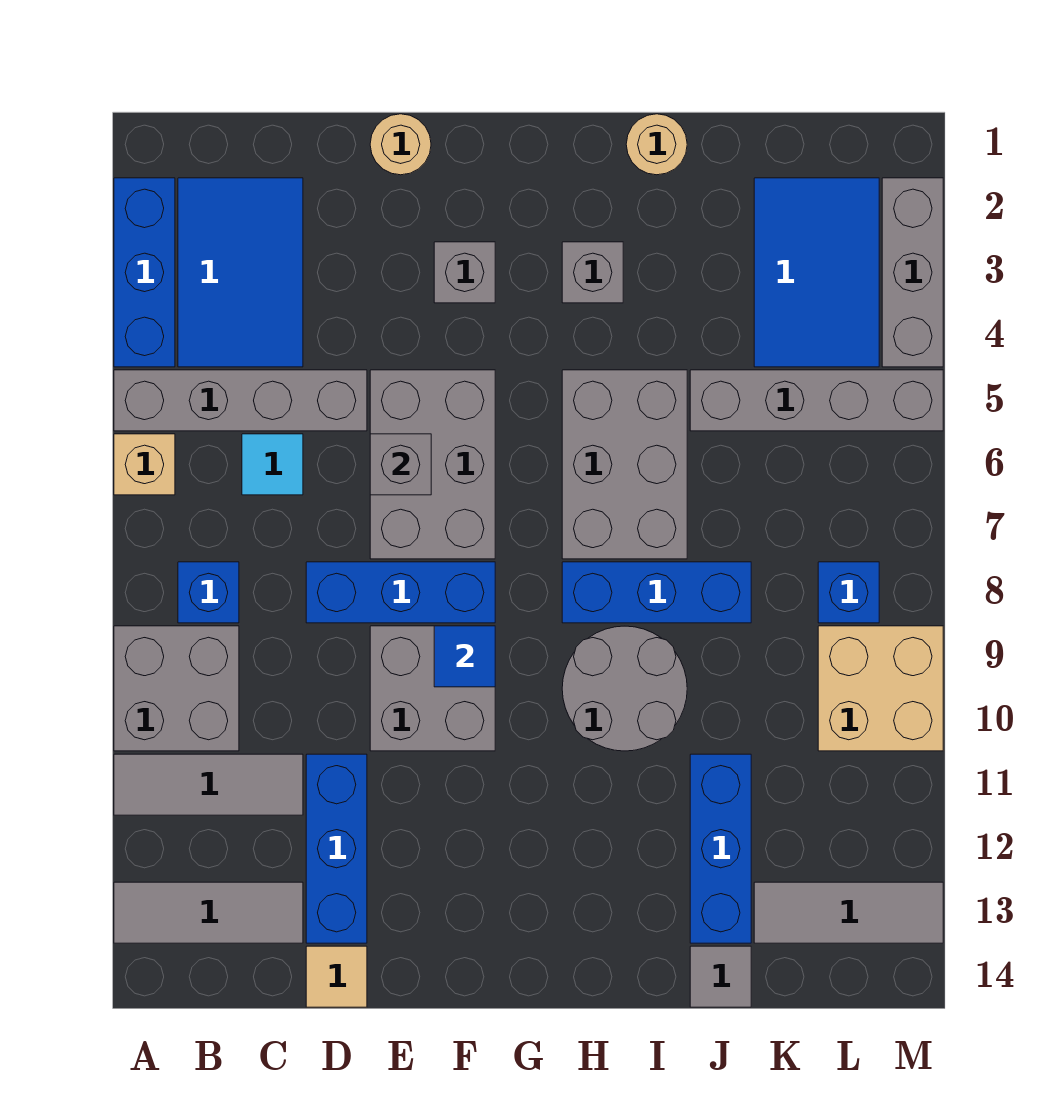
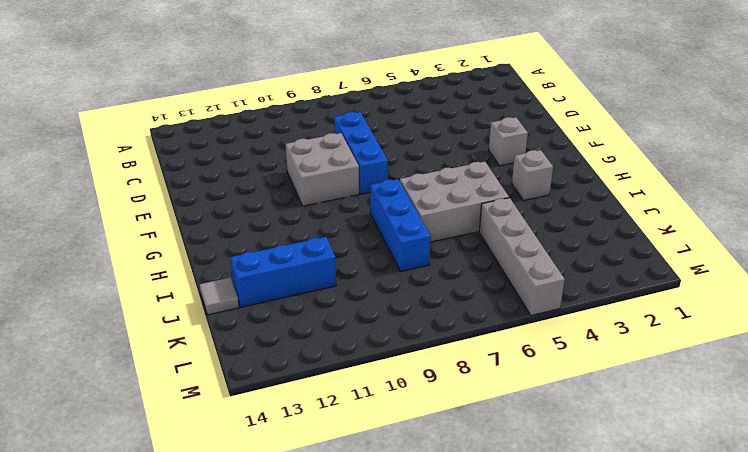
none -> blue 1x3 brick [114,178,175,367]
none -> grey 1x4 brick [114,370,367,431]
none -> tan 1x1 brick [114,434,175,495]
none -> grey 2x2 brick [114,626,239,751]

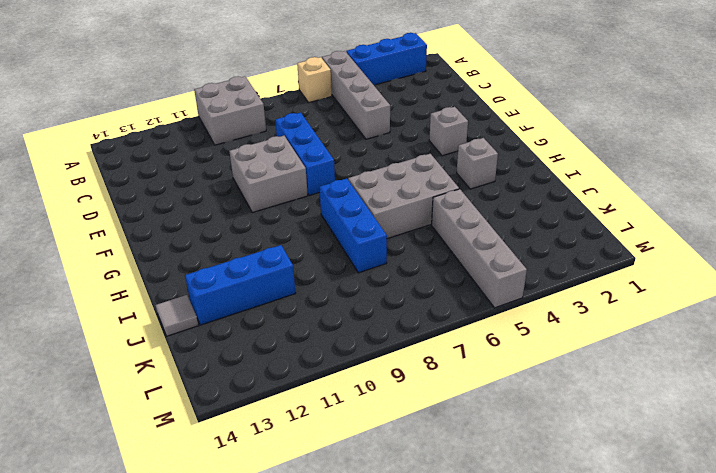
none -> grey 1x3 tile [114,754,303,815]
none -> grey 1x3 tile [114,882,303,943]
none -> blue 2x3 tile [178,178,303,367]
none -> blue 1x1 brick [178,562,239,623]

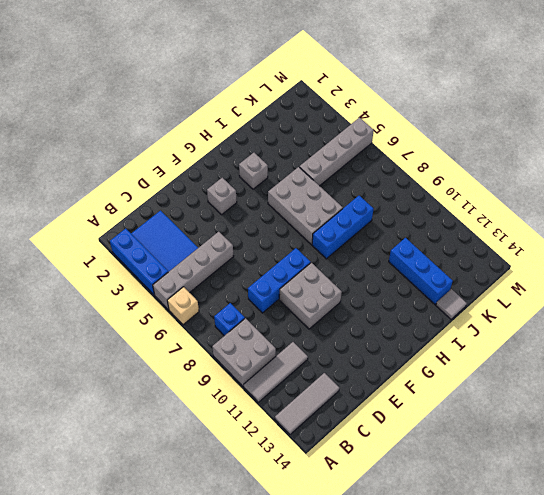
none -> cyan 1x1 tile [242,434,303,495]
none -> blue 1x3 brick [306,754,367,943]
none -> tan 1x1 tile [306,946,367,1007]
none -> tan 1x1 round brick [370,114,431,175]

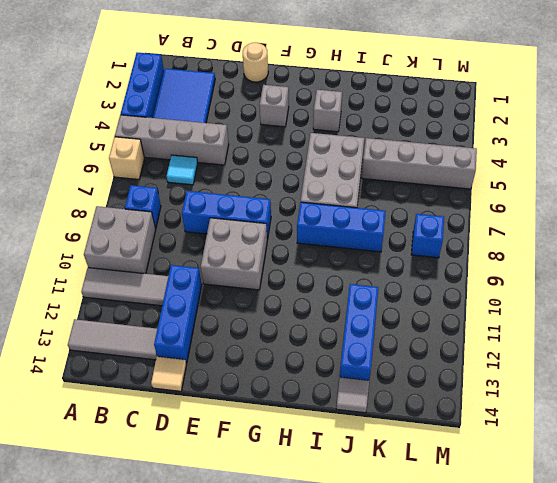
none -> grey 2x3 brick [370,370,495,559]
none -> grey 2x2 round brick [562,626,687,751]
none -> tan 1x1 round brick [626,114,687,175]
none -> blue 2x3 tile [754,178,879,367]

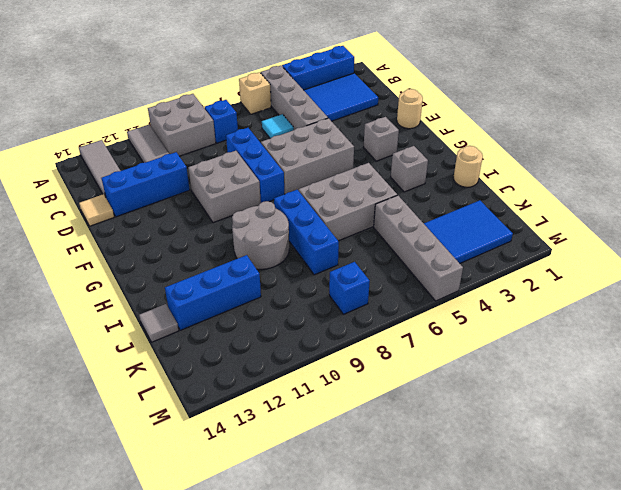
none -> grey 1x3 tile [754,882,943,943]
none -> tan 2x2 brick [818,626,943,751]
none -> grey 1x3 brick [882,178,943,367]
none -> grey 1x1 brick [370,434,431,495]

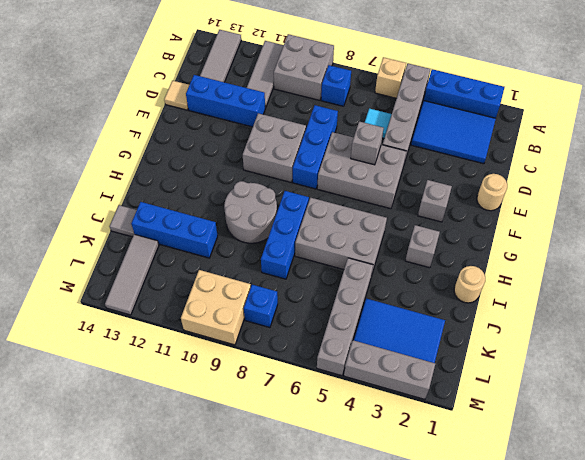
none -> blue 1x1 tile [434,626,495,687]

